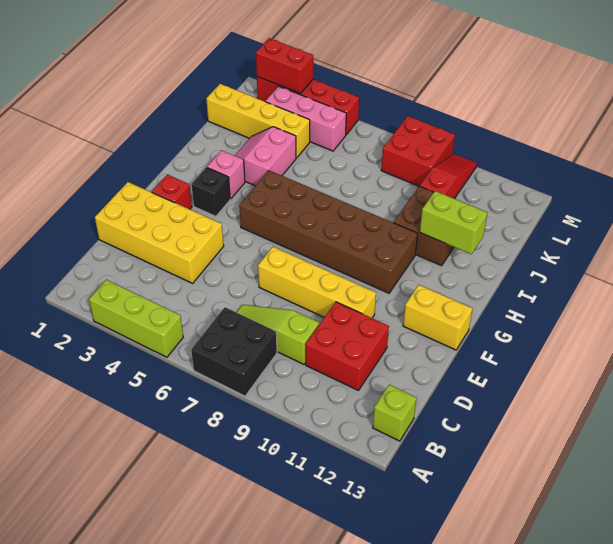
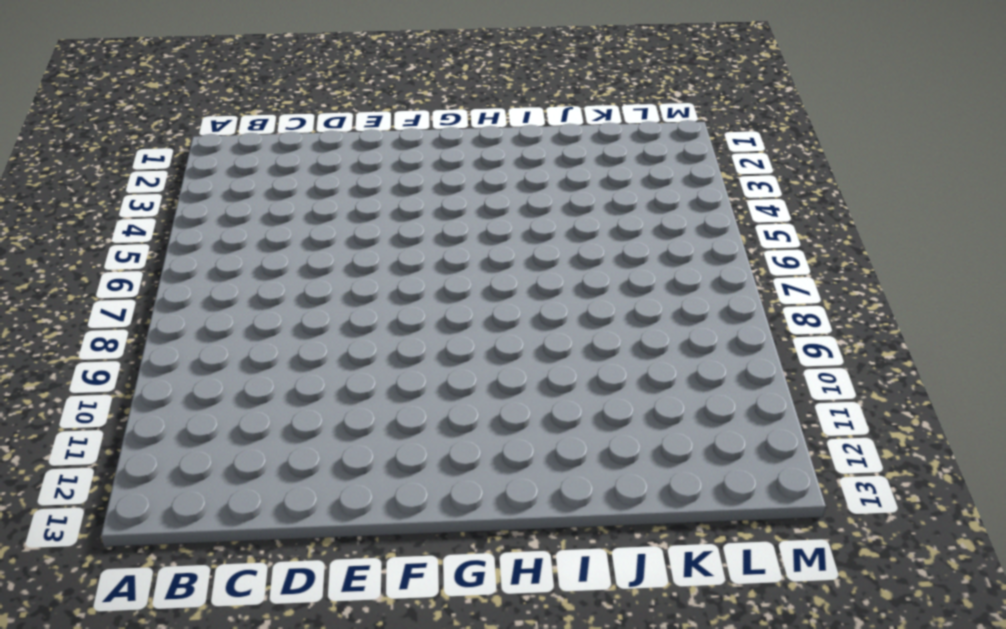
none -> lime 1x3 brick [89,280,183,357]
none -> black 2x2 brick [191,307,277,396]
none -> lime 1x1 brick [373,385,416,441]

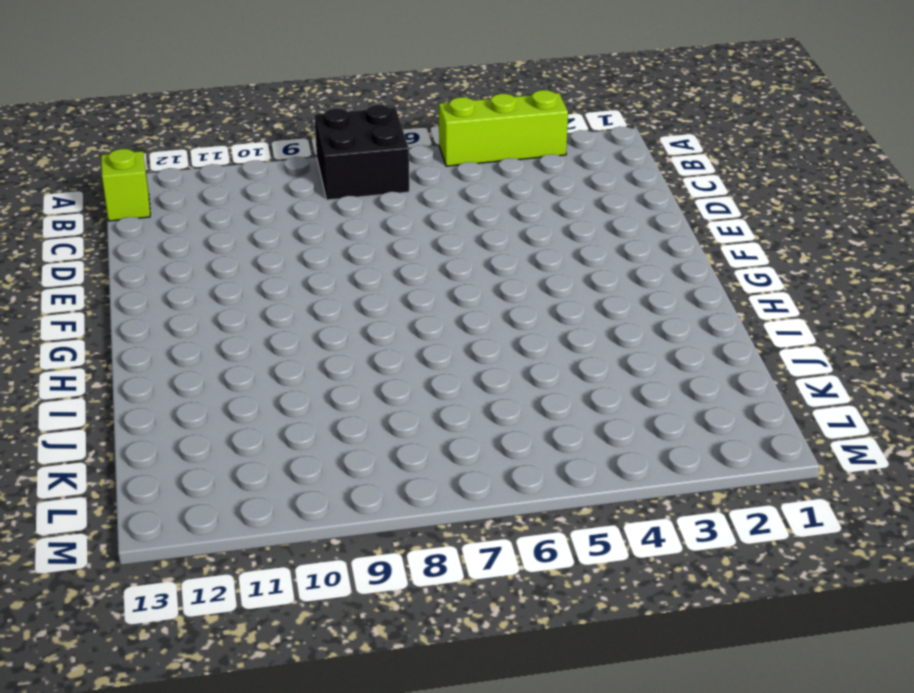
none -> lime 1x3 slope [236,304,319,364]
none -> red 2x2 brick [305,302,389,390]
none -> yellow 2x4 brick [95,182,224,283]

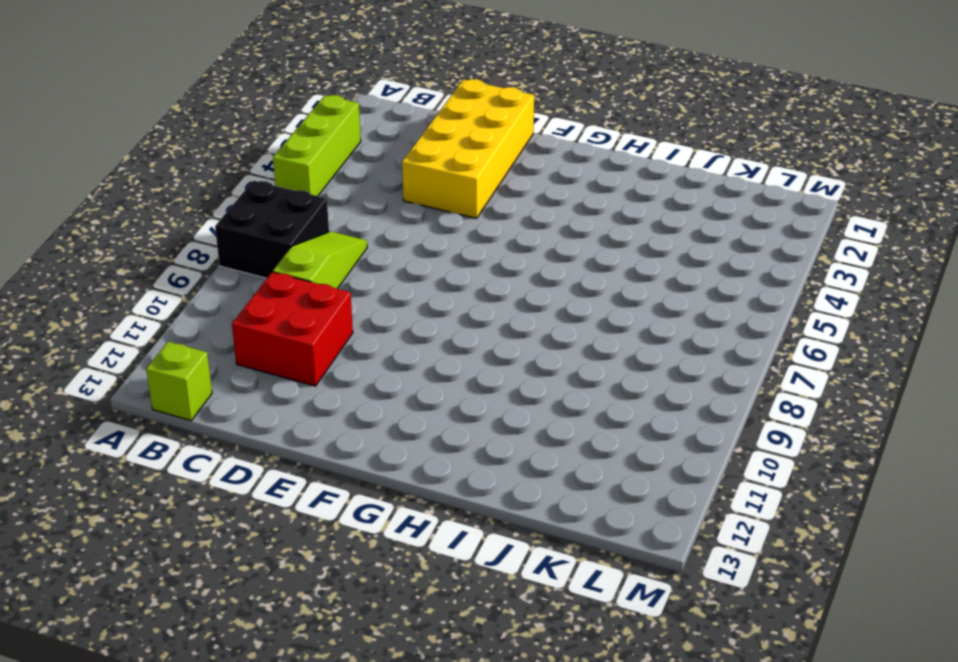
none -> yellow 1x4 brick [258,247,376,318]
none -> red 1x1 brick [152,175,192,209]
none -> yellow 1x2 brick [403,285,472,350]

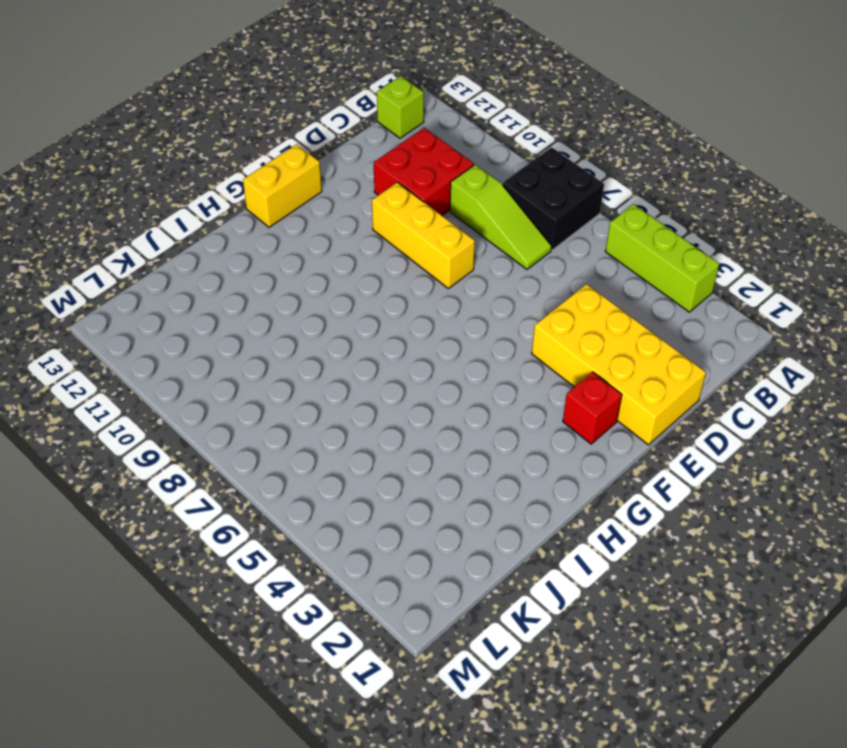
yellow 1x3 brick [372,182,475,289] -> yellow 1x4 brick [258,247,376,318]
yellow 1x2 brick [243,144,322,227] -> yellow 1x2 brick turned to [403,285,472,350]
none -> black 1x1 brick [191,167,230,216]
none -> brown 2x6 brick [239,170,418,293]
none -> pink 1x1 brick [207,150,245,199]

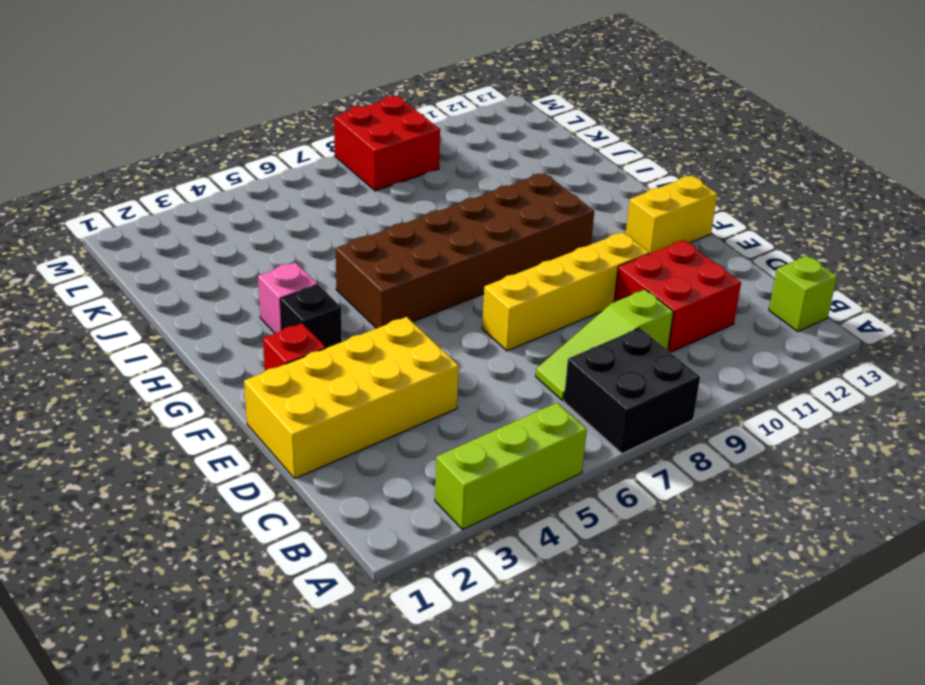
none -> pink 2x2 slope [235,127,296,186]
none -> brown 2x2 brick [393,186,454,266]
none -> yellow 1x4 brick [206,84,310,158]

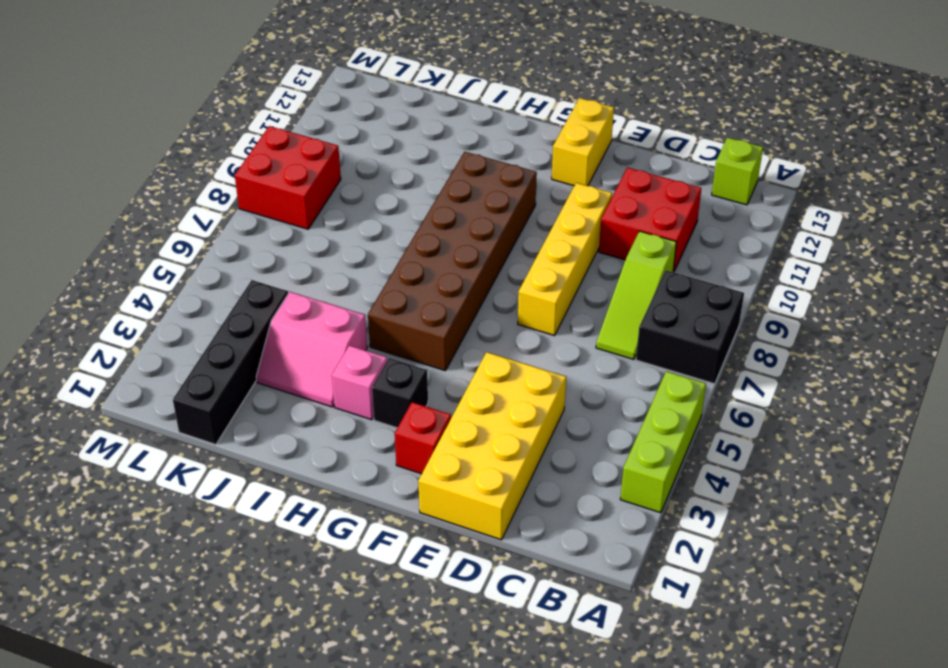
black 1x4 brick [173,280,288,445] -> yellow 1x4 brick [206,84,310,158]
none -> brown 2x2 brick [393,186,454,266]
none -> red 1x3 slope [420,154,477,199]
none -> pink 1x3 brick [265,86,346,151]

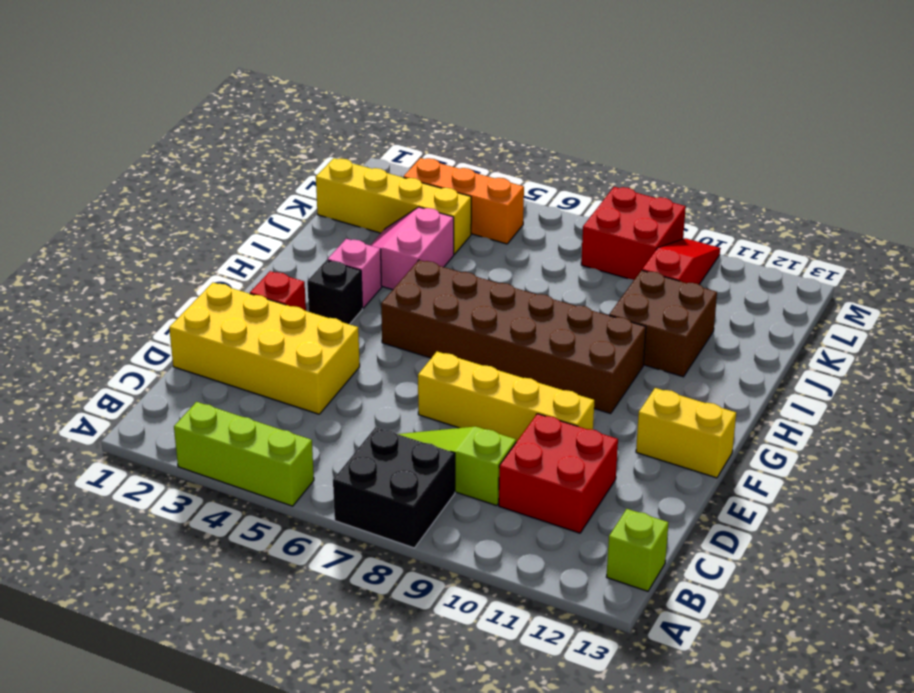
orange 1x3 brick [403,158,524,244] -> pink 1x3 brick [265,86,346,151]
none -> red 1x4 brick [257,77,359,135]
none -> lime 1x2 brick [420,191,487,254]
none -> red 1x2 brick [256,38,313,94]

